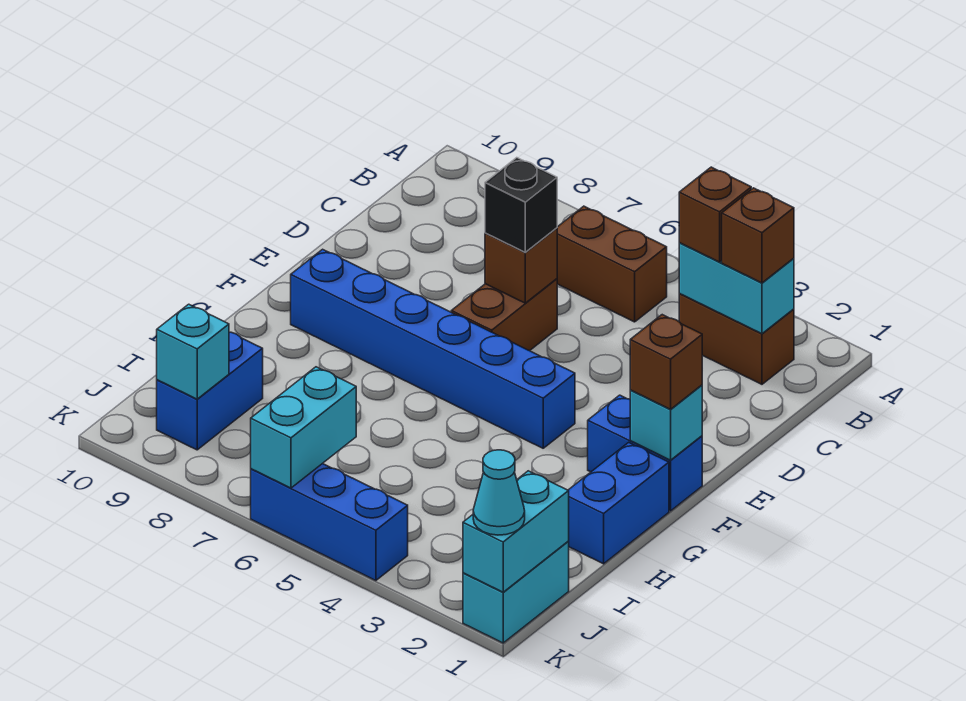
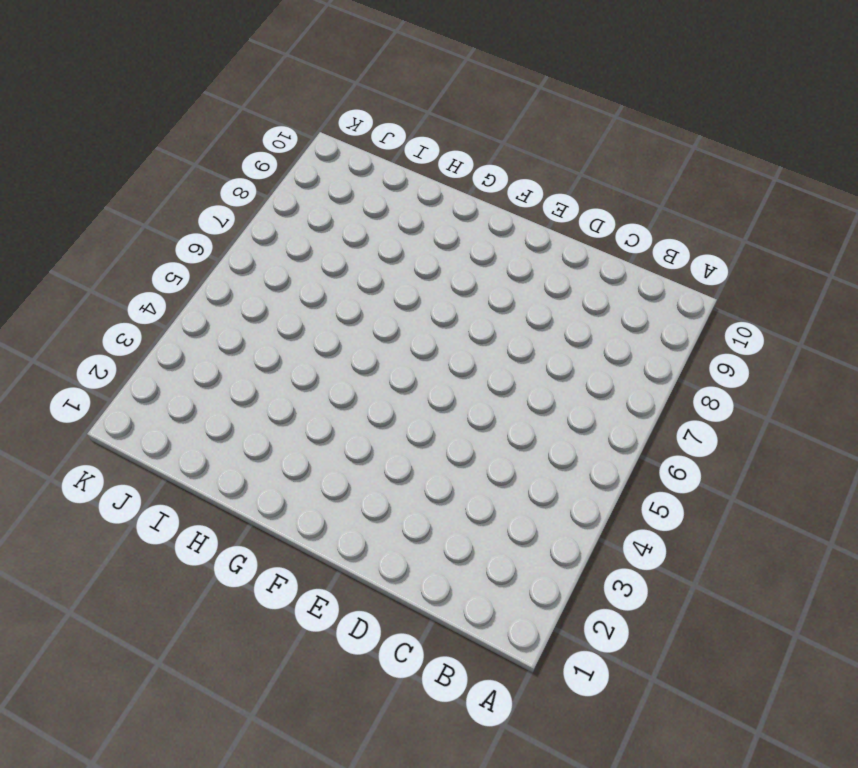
none -> brown 1x2 brick [679,294,794,384]
none -> brown 1x2 brick [557,206,667,322]
none -> brown 1x2 brick [451,279,557,351]

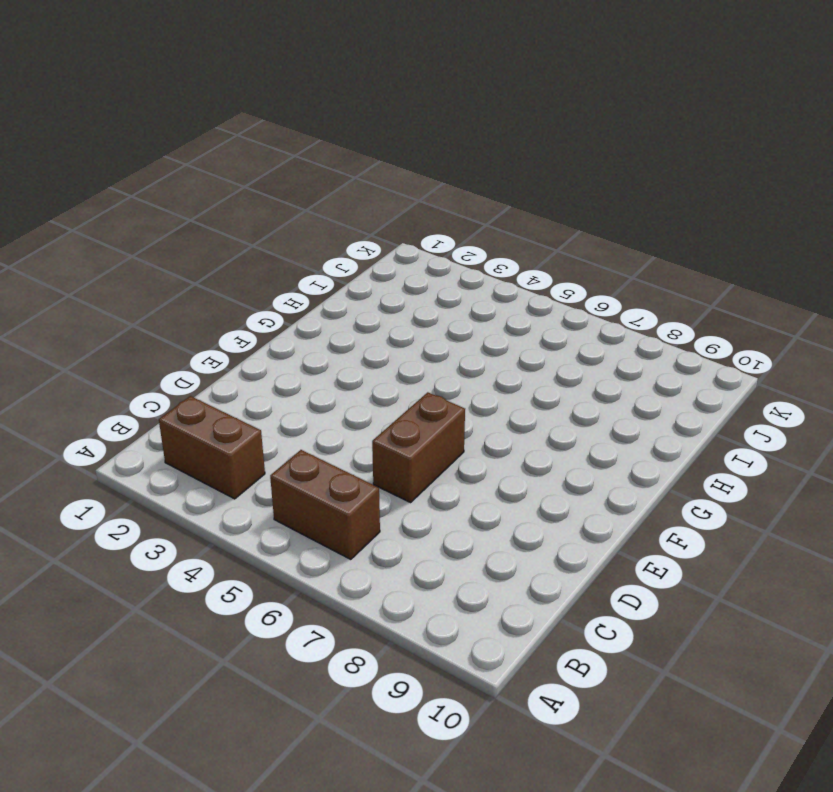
none -> blue 1x2 brick [588,395,702,511]
none -> blue 1x6 brick [291,249,575,448]
none -> blue 1x2 brick [568,442,669,564]

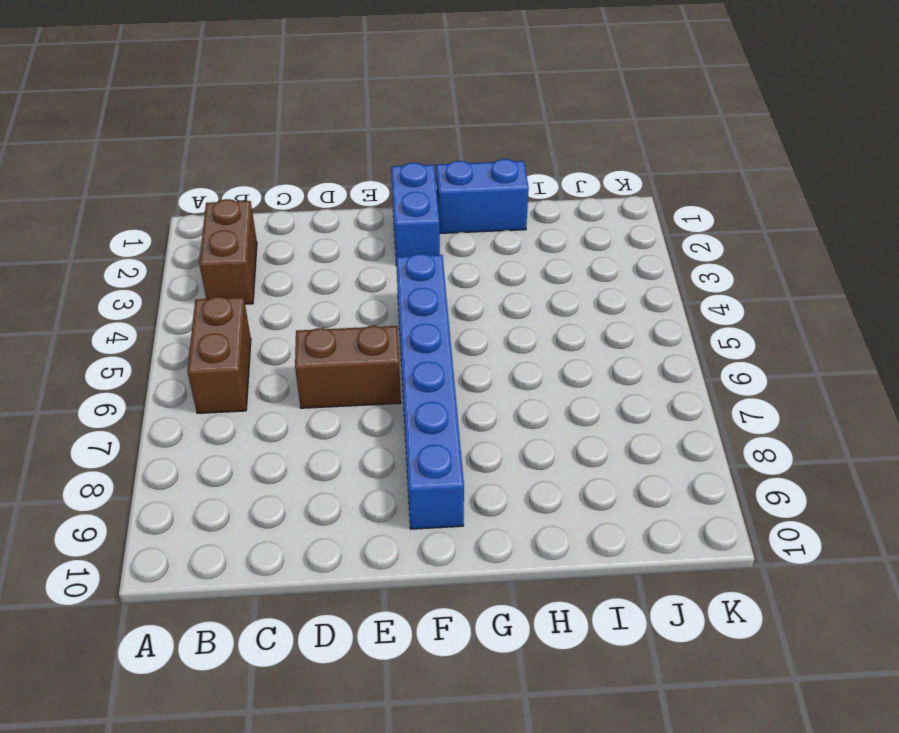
none -> blue 1x2 brick [157,332,263,450]
none -> cyan 1x2 brick [463,542,569,643]
none -> blue 1x3 brick [251,463,408,581]

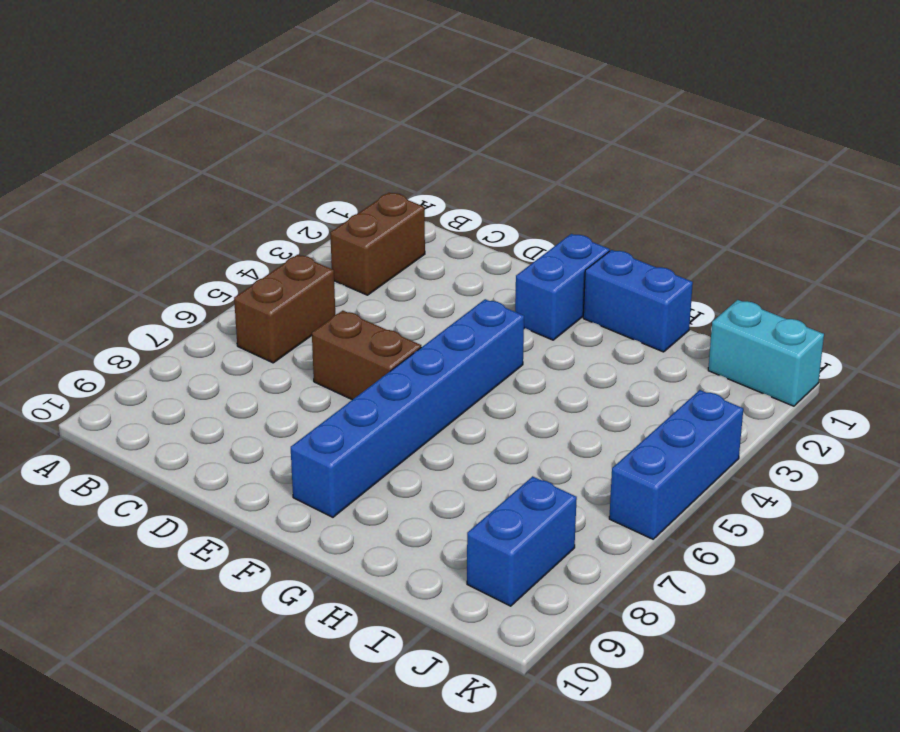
blue 1x2 brick [467,476,577,606] -> blue 1x2 brick turned to [157,332,263,450]
none -> cyan 1x2 brick [679,243,794,334]
none -> brown 1x1 brick [485,228,557,303]
none -> cyan 1x1 brick [630,385,702,460]

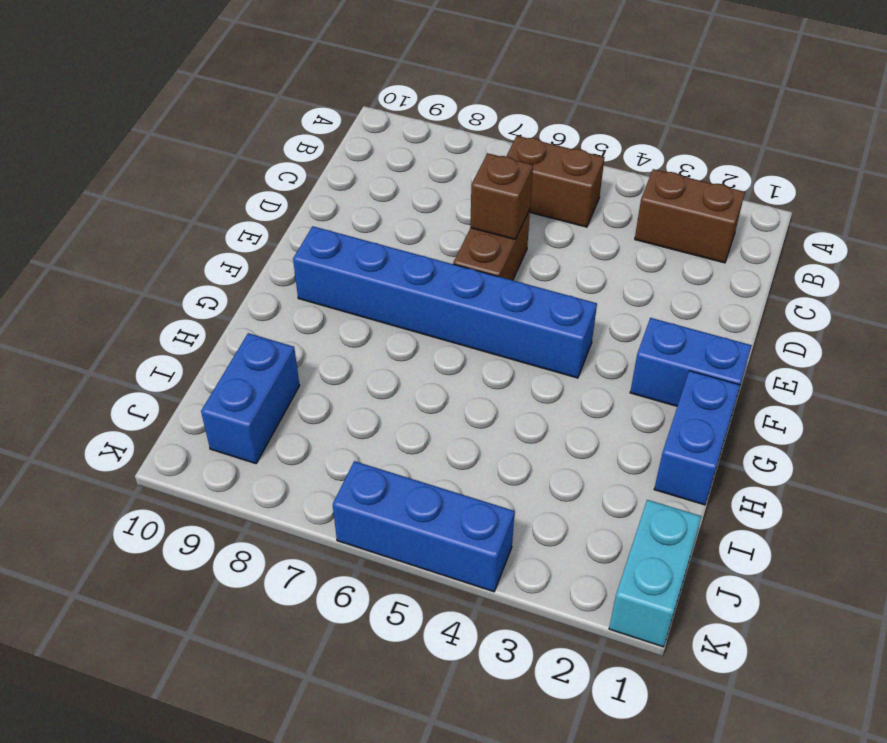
none -> cyan 1x2 brick [679,243,794,334]
none -> cyan 1x1 brick [630,385,702,460]
none -> cyan 1x2 brick [463,471,569,592]

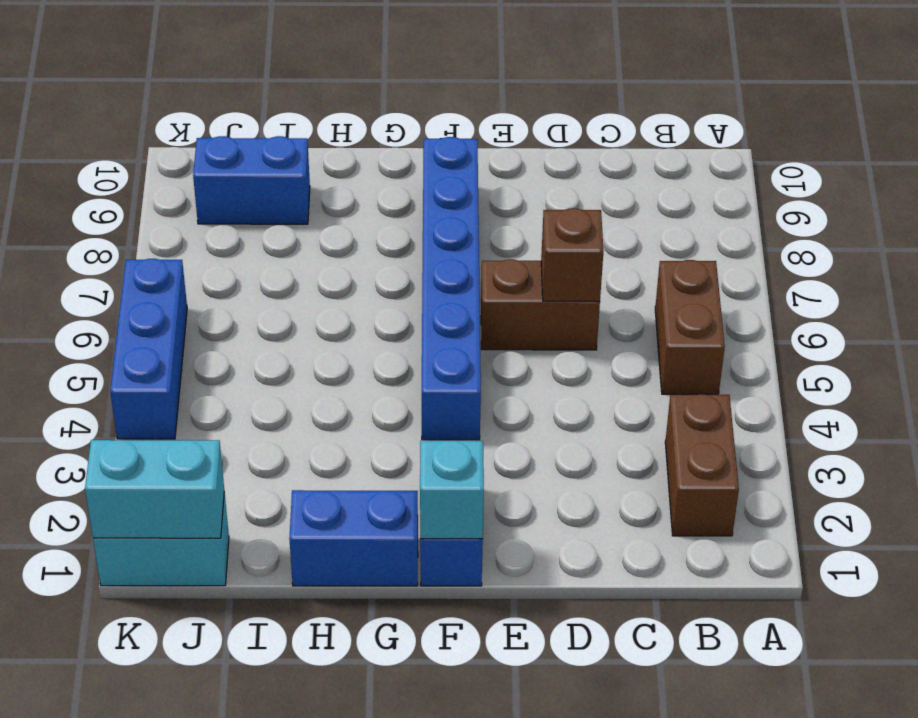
none -> cyan 1x2 brick [679,243,794,334]
none -> cyan 1x2 brick [251,367,356,488]
none -> cyan 1x1 brick [157,304,229,399]

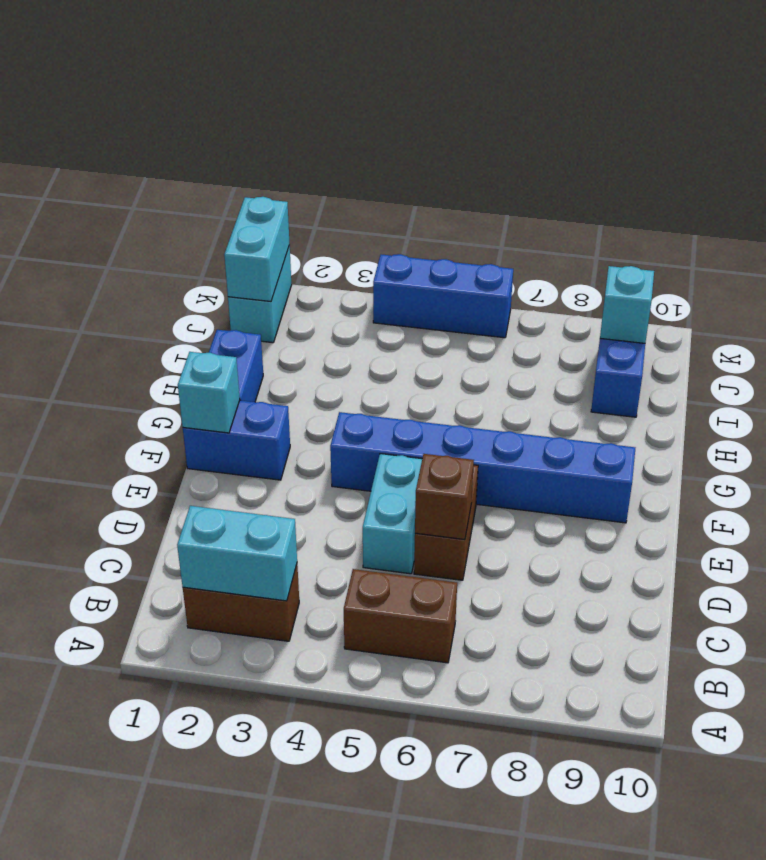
cyan 1x2 brick [363,454,422,574] -> cyan 1x2 brick moved to [251,367,356,488]
none -> brown 1x1 brick [722,188,794,283]
none -> brown 1x1 brick [679,167,751,262]
none -> black 1x1 brick [485,158,557,253]

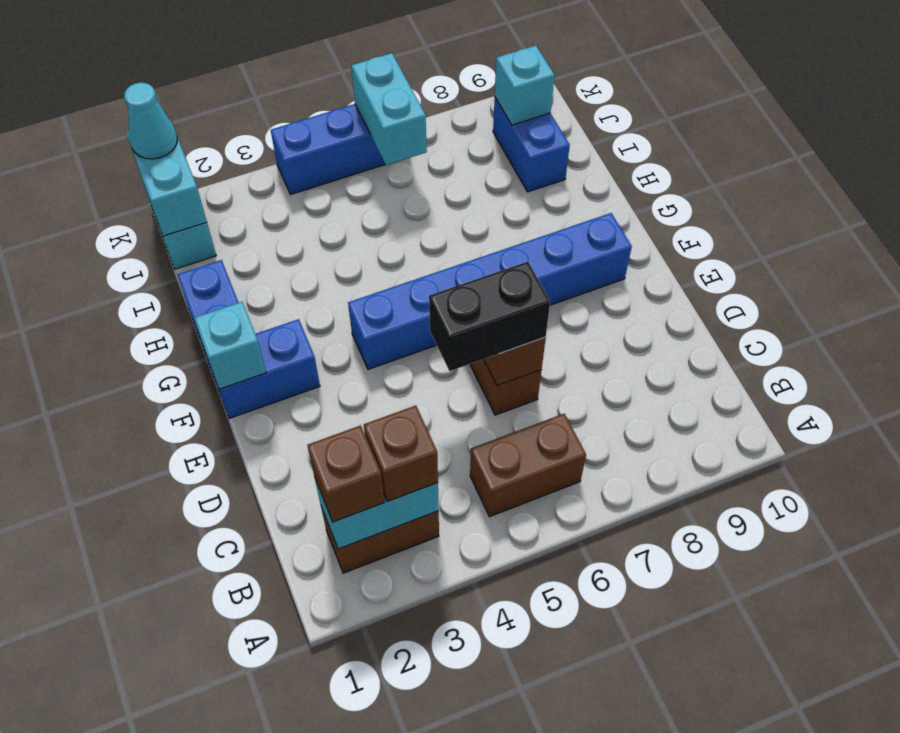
black 1x2 brick [429,262,550,371] -> black 1x1 brick [485,158,557,253]
none -> brown 1x1 brick [630,315,702,409]

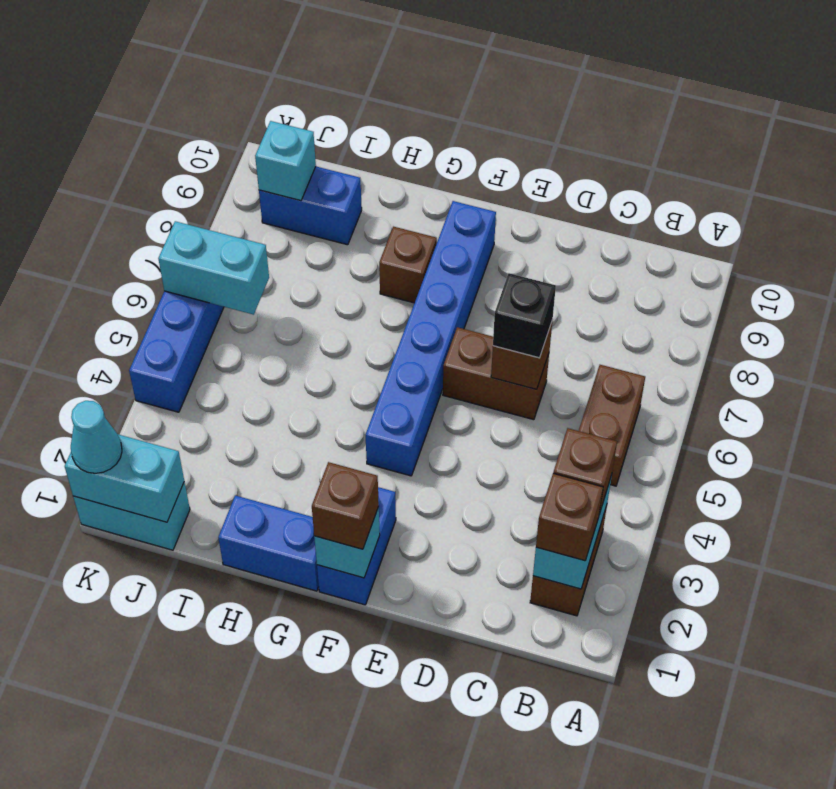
brown 1x1 brick [379,227,437,303] -> none

